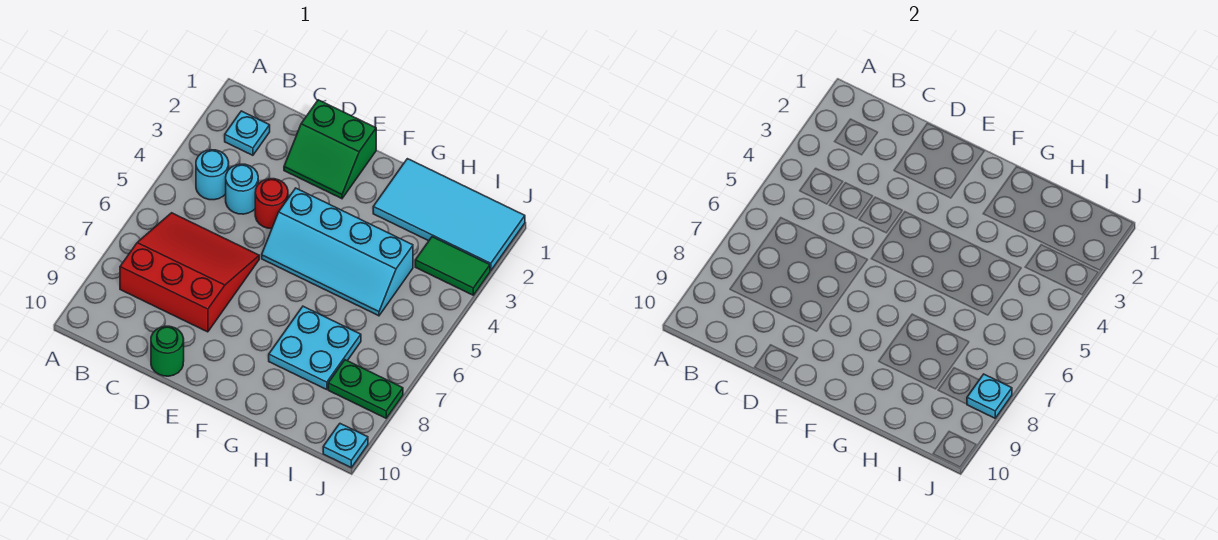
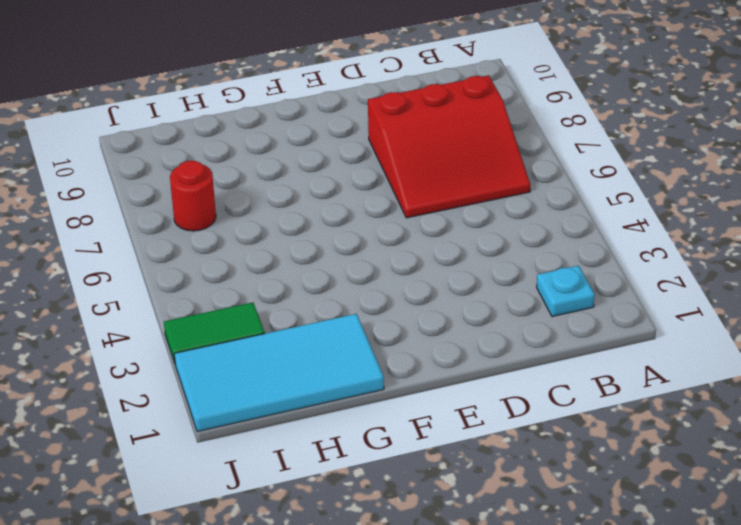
red 1x1 round brick [170,161,216,231] -> red 1x1 round brick moved to [255,179,288,229]
none -> cyan 1x1 round brick [196,150,229,200]
none -> cyan 1x1 round brick [226,164,258,214]
none -> green 2x2 slope [284,100,376,199]

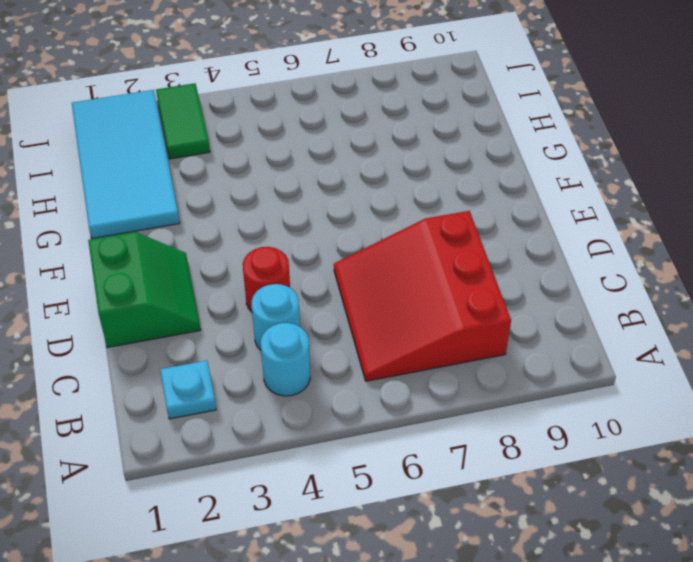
none -> green 1x1 round brick [151,326,184,376]
none -> cyan 2x4 slope [262,188,413,316]
none -> cyan 2x2 plate [269,306,361,390]

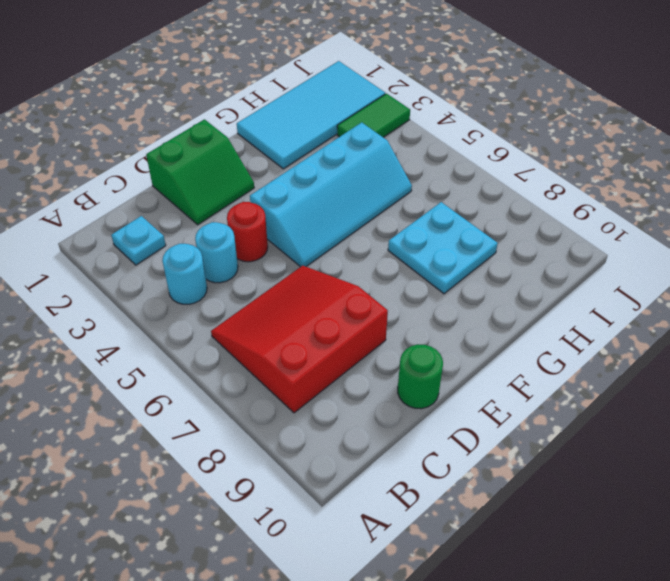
none -> green 1x2 plate [328,360,403,418]
none -> cyan 1x1 plate [323,424,368,468]
none -> cyan 1x1 plate [967,374,1012,418]

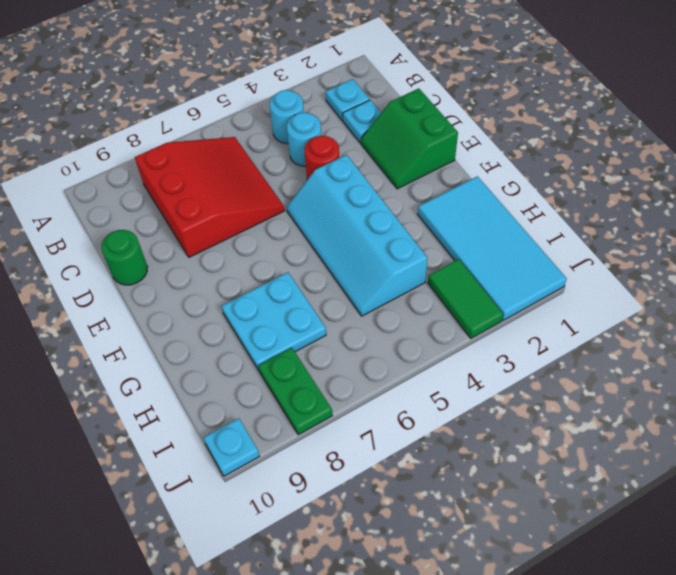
cyan 1x1 plate [343,100,381,142] -> cyan 1x1 plate moved to [967,374,1012,418]

